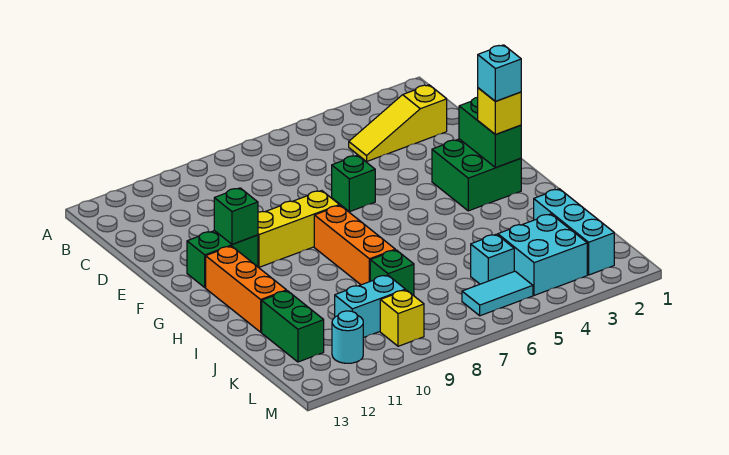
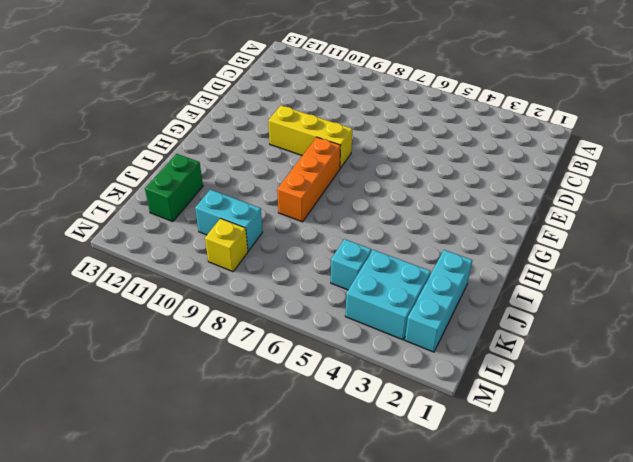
none -> yellow 1x3 slope [349,85,447,161]
none -> green 1x1 brick [332,155,375,212]
none -> green 2x2 brick [432,139,521,211]

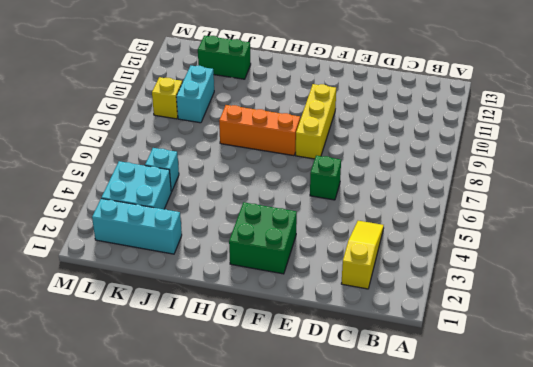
none -> green 1x2 brick [187,231,258,288]
none -> orange 1x3 brick [206,246,287,332]
none -> green 1x1 brick [370,250,414,296]

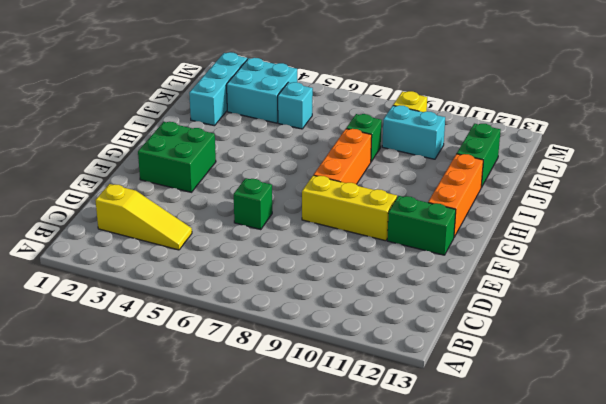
none -> cyan 1x2 tile [462,271,533,316]
none -> cyan 1x1 round brick [332,311,363,363]
none -> green 1x2 brick [459,97,521,168]

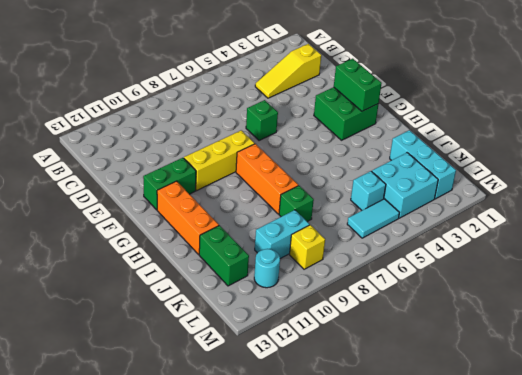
none -> green 1x1 brick [214,188,258,244]
none -> yellow 1x1 brick [478,88,521,135]
none -> cyan 1x1 brick [478,45,521,101]

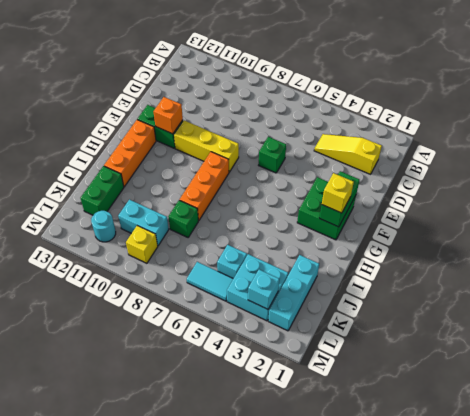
orange 1x1 brick [154,97,183,134] -> green 1x1 brick [214,188,258,244]
cyan 1x1 brick [248,270,279,309] -> cyan 1x1 brick moved to [478,45,521,101]

